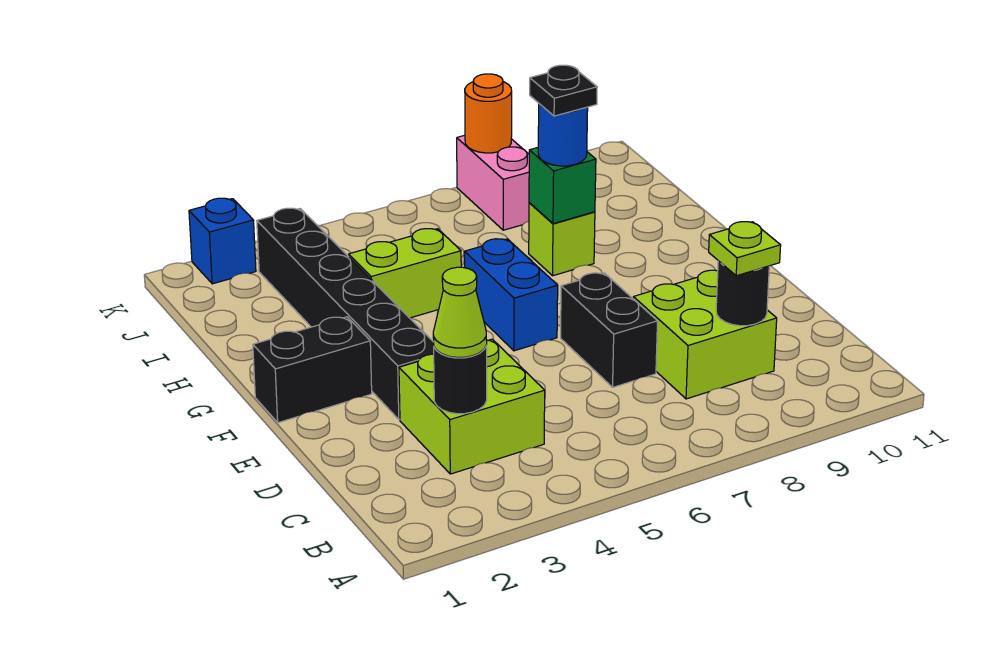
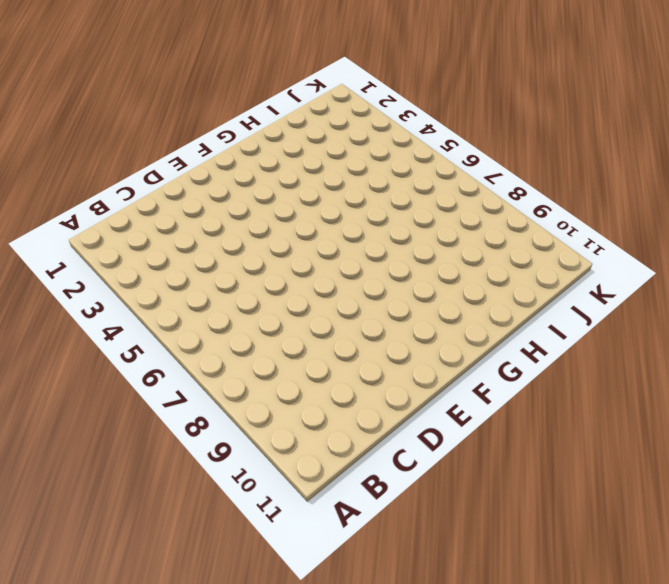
none -> lime 2x2 brick [399,339,545,474]
none -> lime 2x2 brick [633,270,777,399]
none -> black 1x2 brick [561,273,658,387]

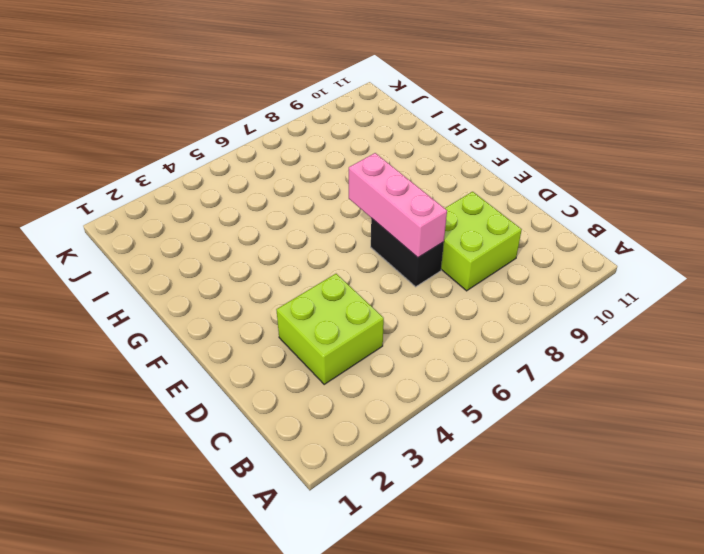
pink 1x3 brick [349,153,447,258] -> none
none -> black 1x6 brick [257,208,434,420]
none -> black 1x2 brick [253,317,372,423]
none -> blue 1x2 brick [464,239,558,351]

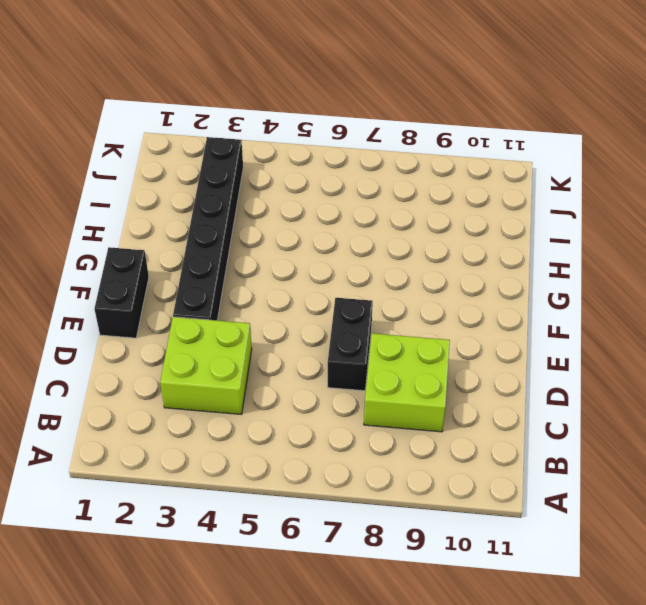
black 1x2 brick [95,247,149,338] -> black 1x2 brick turned to [253,317,372,423]
none -> blue 1x2 brick [464,239,558,351]
none -> lime 1x2 brick [349,229,461,318]
none -> lime 1x1 brick [529,203,595,276]

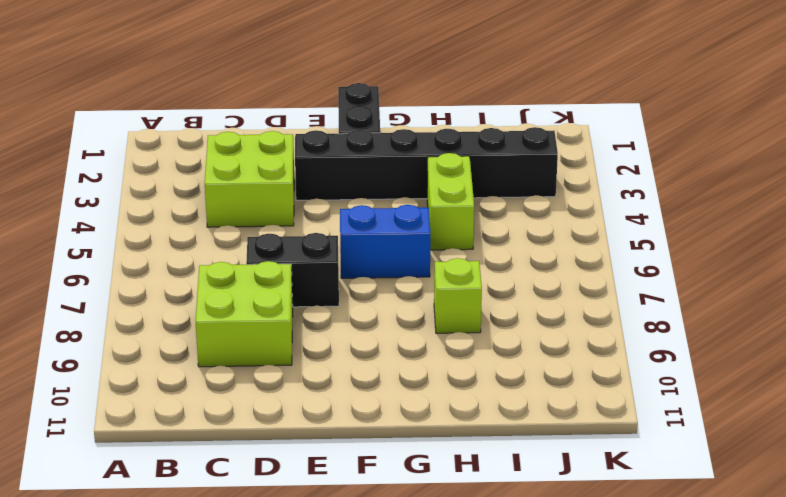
none -> pink 1x2 brick [457,135,529,230]
none -> blue 1x1 brick [189,198,256,284]
none -> black 1x1 round brick [434,346,487,414]

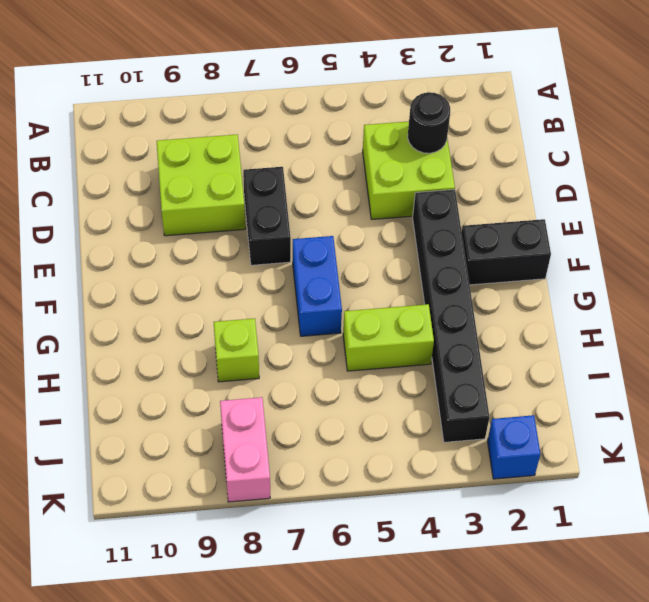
none -> black 1x1 round brick [716,261,769,326]
none -> green 1x1 brick [529,148,596,224]
none -> orange 1x1 round brick [465,74,512,153]

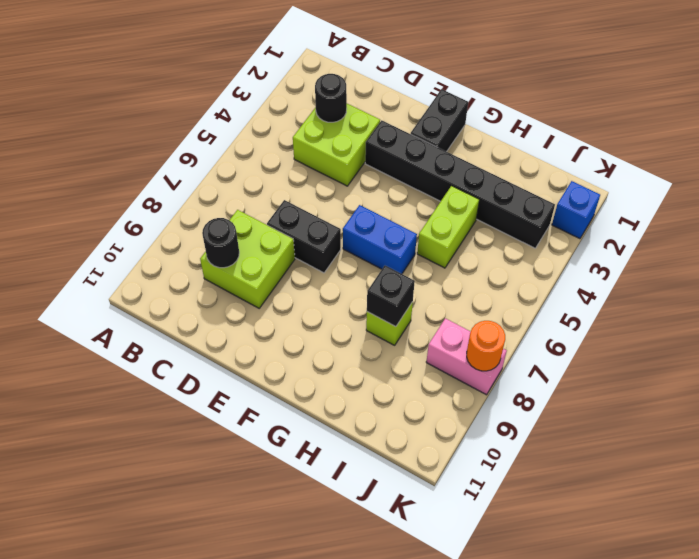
black 1x1 brick [367,266,415,327] -> green 1x1 brick [529,148,596,224]
none -> lime 1x1 cone [433,267,487,358]
none -> lime 1x1 plate [709,222,781,276]
none -> blue 1x1 round brick [538,104,588,166]

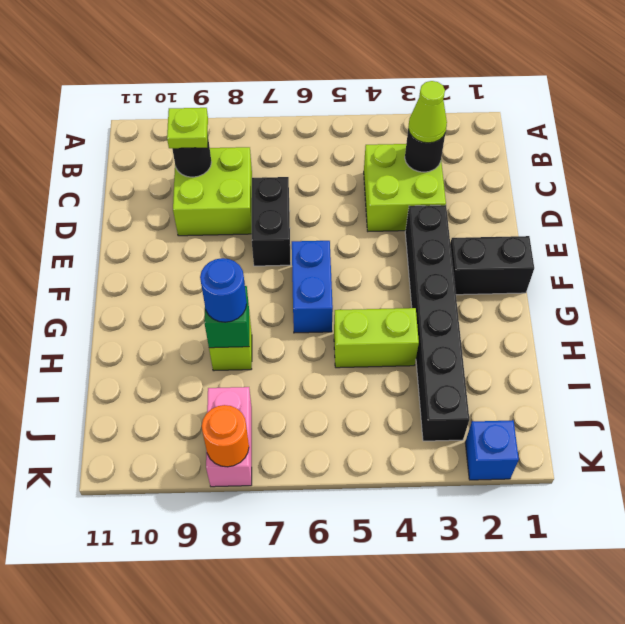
none -> black 1x1 plate [530,65,597,116]

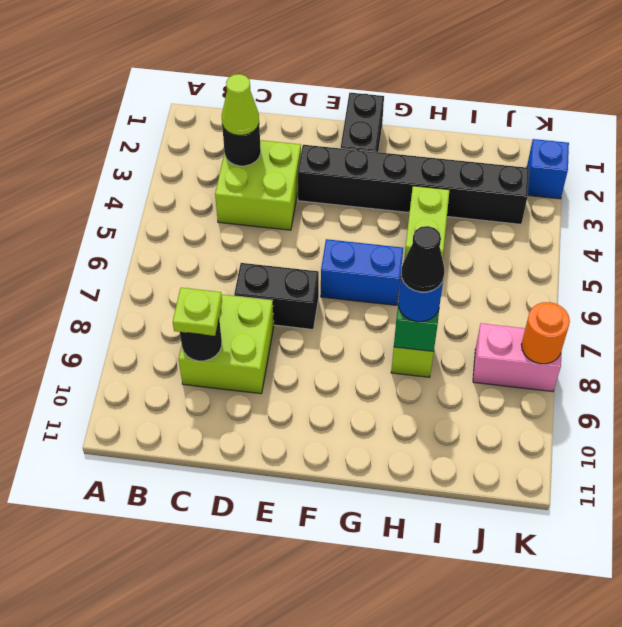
black 1x1 cone [401,226,444,292] -> black 1x1 plate [530,65,597,116]

